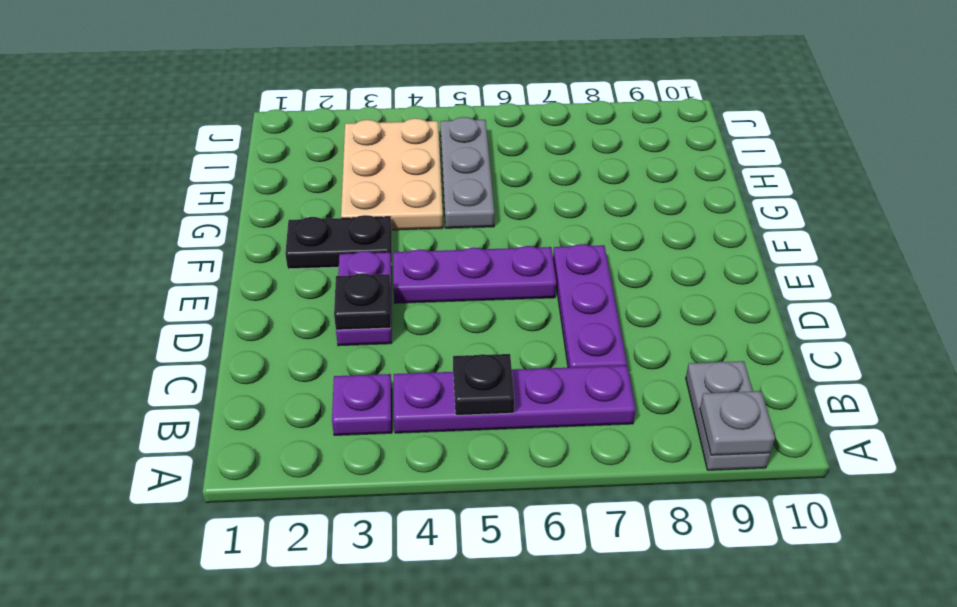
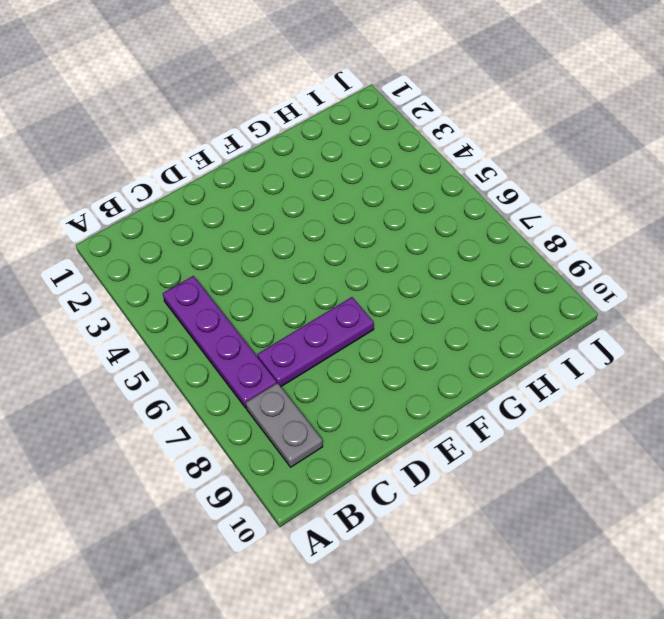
grey 1x2 plate [246,383,323,467] -> grey 1x2 plate turned to [686,361,770,470]
none -> purple 1x1 plate [332,374,392,435]
none -> purple 1x2 plate [336,251,392,346]
none -> purple 1x3 plate [393,246,556,303]

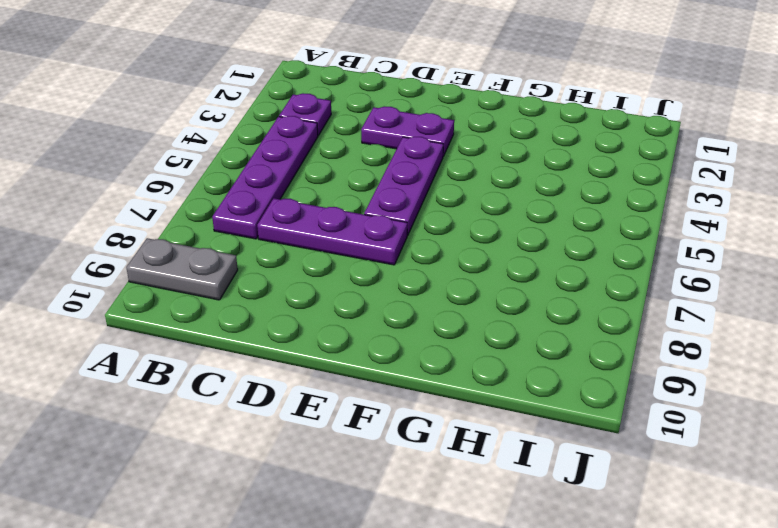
none -> black 1x2 plate [285,215,392,269]
none -> tan 2x3 plate [341,118,443,230]
none -> grey 1x3 plate [441,117,494,228]

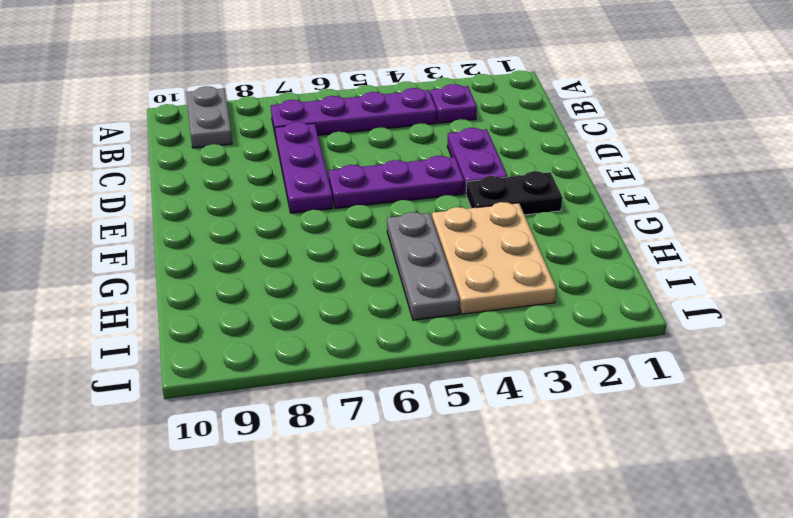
none -> grey 1x1 plate [700,391,775,455]
none -> black 1x1 plate [453,354,514,415]
none -> black 1x1 plate [334,273,391,330]

